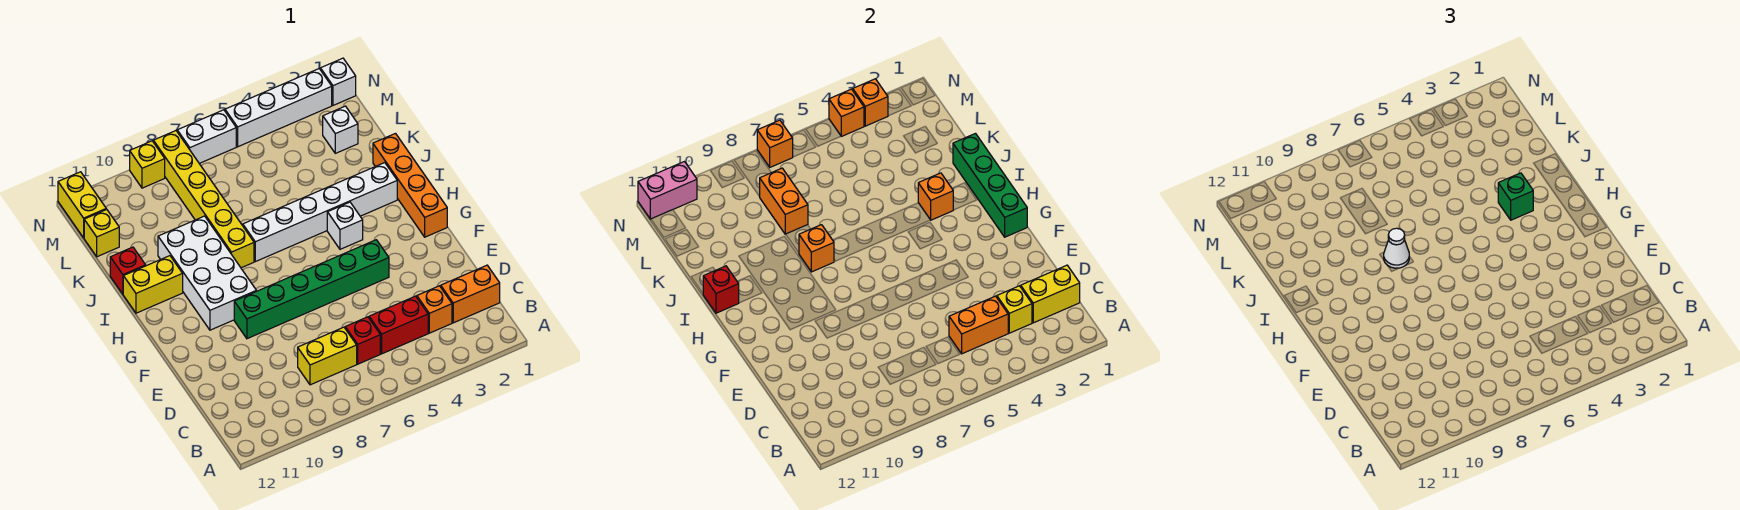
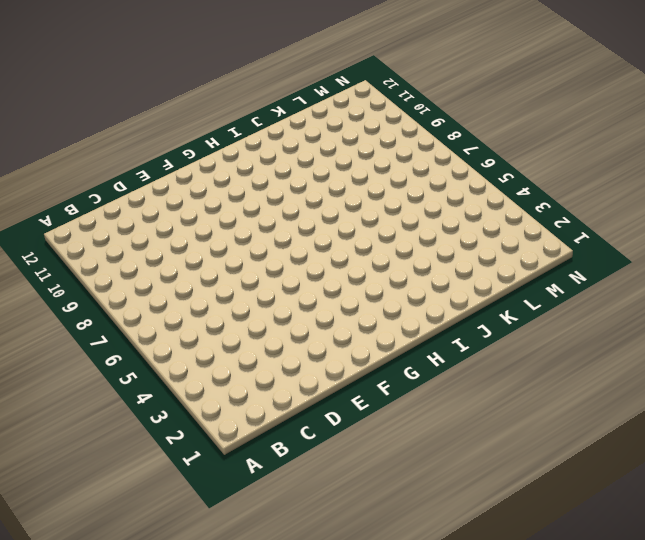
none -> orange 1x2 brick [441,265,500,323]
none -> orange 1x1 brick [417,286,452,333]
none -> red 1x2 brick [369,296,428,354]
none -> red 1x1 brick [345,317,380,364]

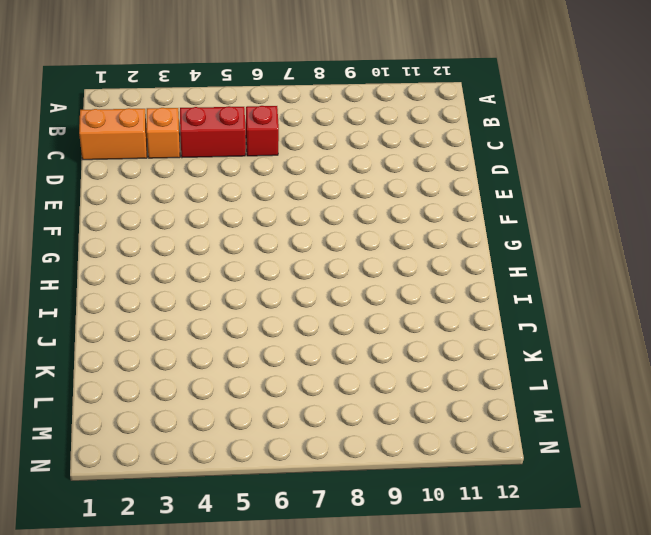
none -> yellow 1x2 brick [298,327,357,385]
none -> green 1x6 brick [234,240,389,339]
none -> orange 1x4 brick [373,134,447,237]
none -> white 2x4 brick [158,216,256,330]

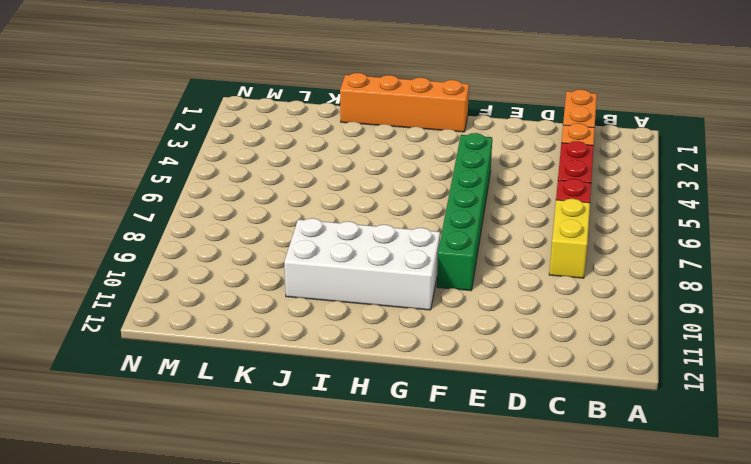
none -> white 1x1 brick [327,202,363,249]
none -> white 1x6 brick [243,163,397,262]
none -> yellow 1x6 brick [153,131,254,268]
none -> yellow 1x2 brick [123,256,183,313]

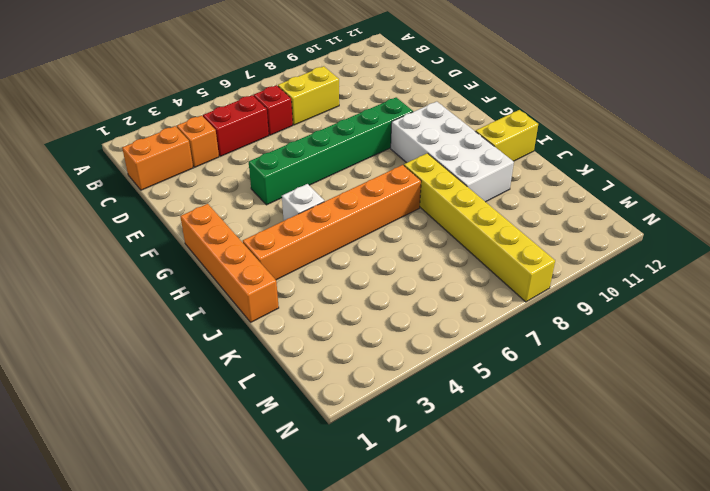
orange 1x6 brick [243,165,421,280] -> white 1x6 brick [243,163,397,262]
none -> red 1x1 brick [110,247,146,294]
none -> white 1x1 brick [323,106,358,153]
none -> yellow 1x1 brick [84,209,119,257]
none -> yellow 1x2 brick [58,172,106,238]

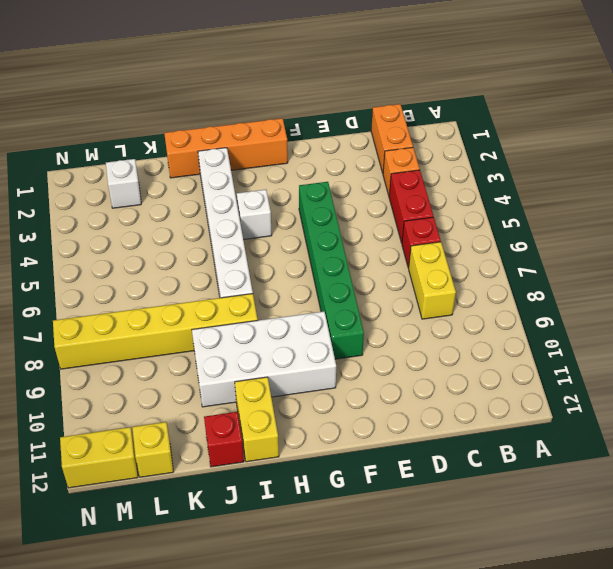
none -> white 1x1 brick [320,58,356,105]
none -> white 1x4 brick [225,69,332,147]
none -> white 1x2 brick [177,110,236,163]
none -> yellow 1x1 brick [130,141,165,188]

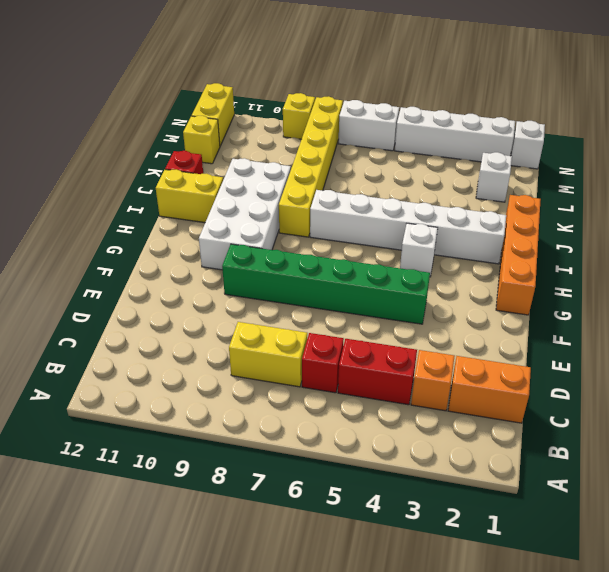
none -> yellow 1x2 brick [1021,265,1080,323]
none -> yellow 1x1 brick [997,286,1032,333]
none -> orange 1x2 brick [949,296,1008,354]
none -> green 1x4 brick [953,134,1027,237]

